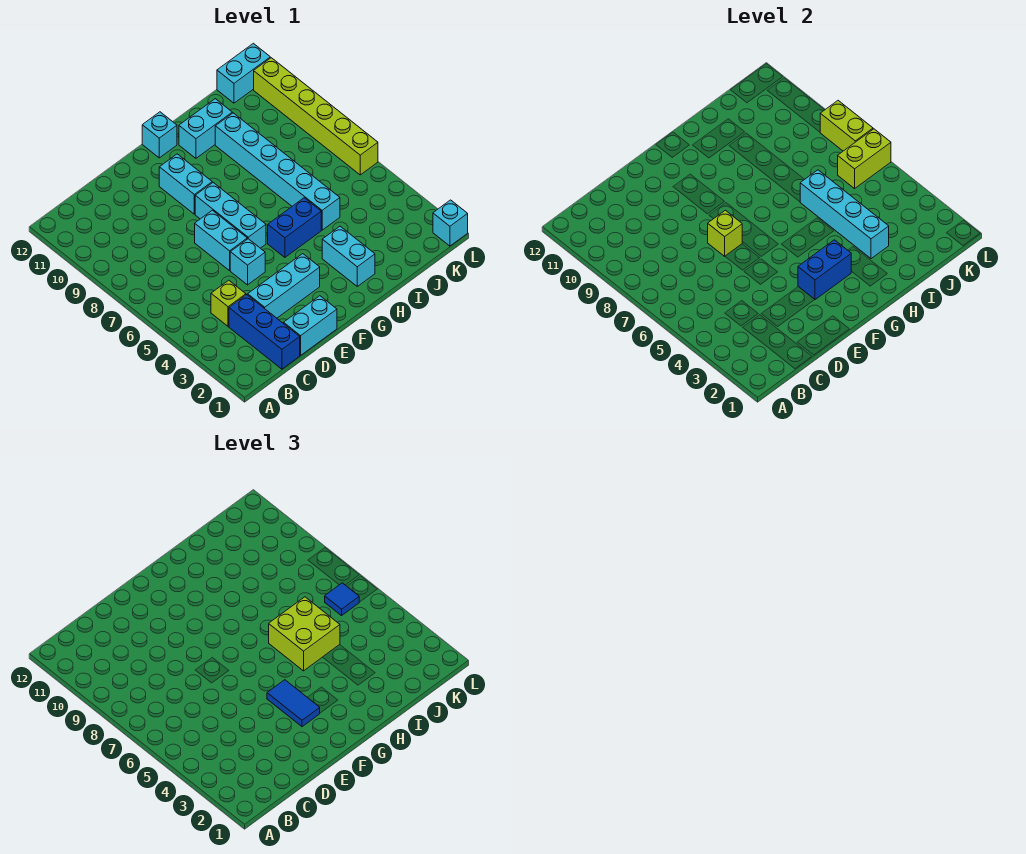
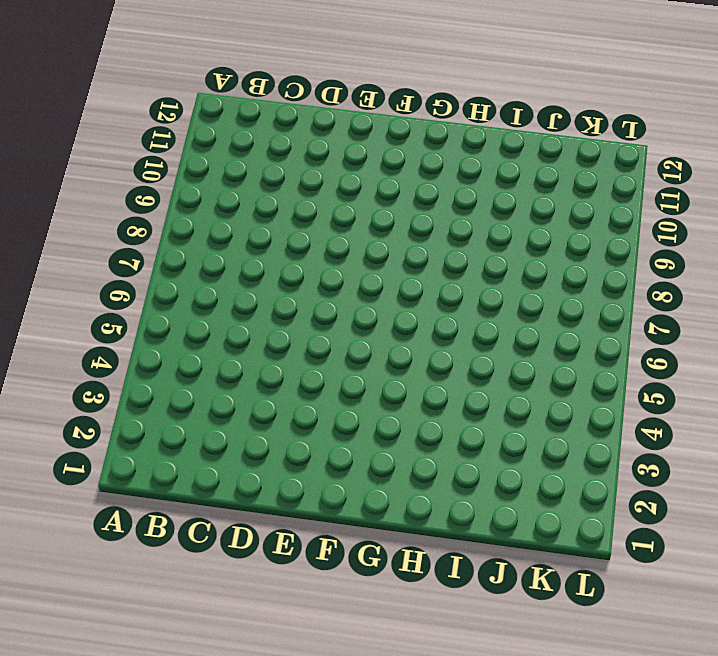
none -> blue 1x3 brick [229,295,300,369]
none -> lime 1x1 brick [211,280,246,326]
none -> cyan 1x2 brick [284,296,337,355]

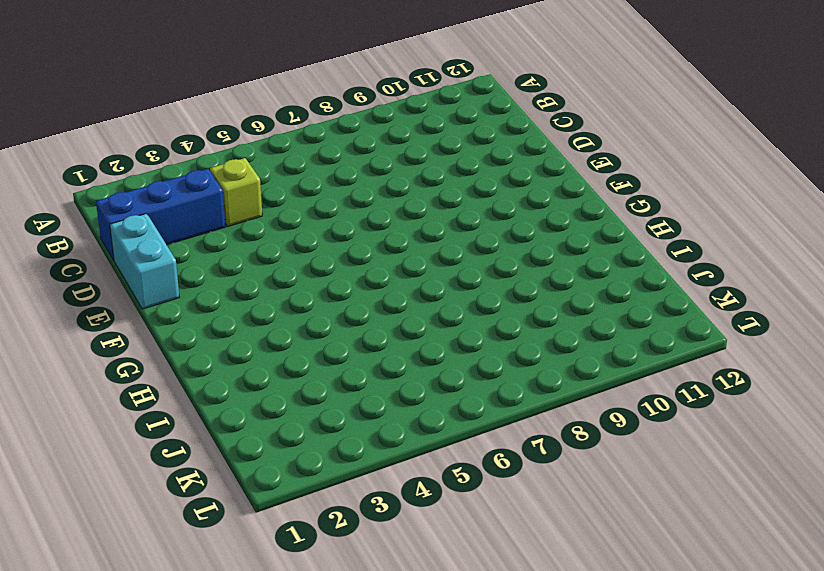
none -> cyan 1x3 brick [248,254,320,318]
none -> cyan 1x1 brick [230,239,265,285]
none -> cyan 1x2 brick [195,210,247,271]

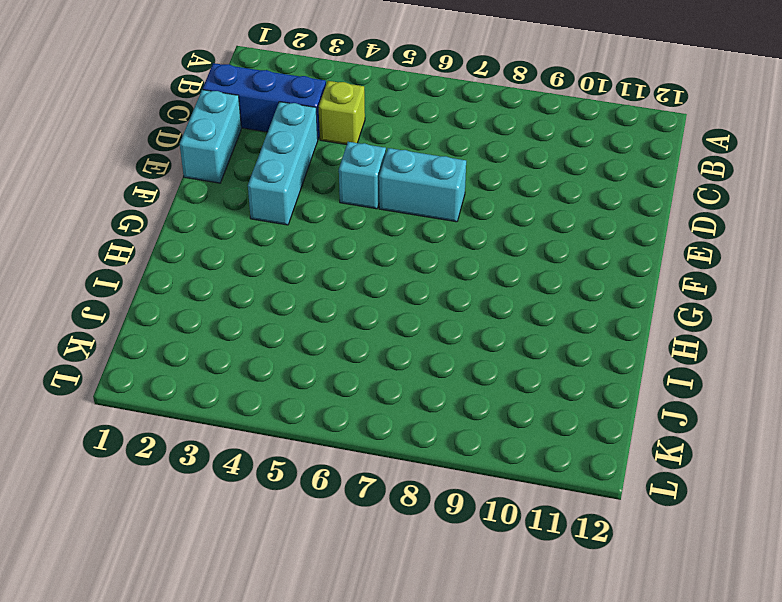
none -> cyan 1x3 brick [195,183,266,248]
none -> cyan 1x2 brick [159,154,212,214]
none -> blue 1x2 brick [268,198,321,257]

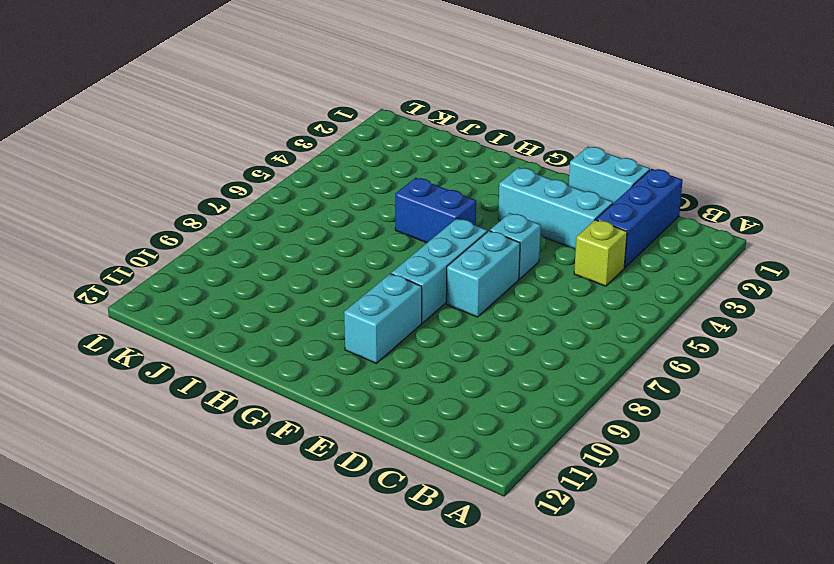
none -> cyan 1x1 brick [142,112,177,158]
none -> cyan 1x2 brick [322,226,375,286]
none -> cyan 1x2 brick [179,99,232,158]

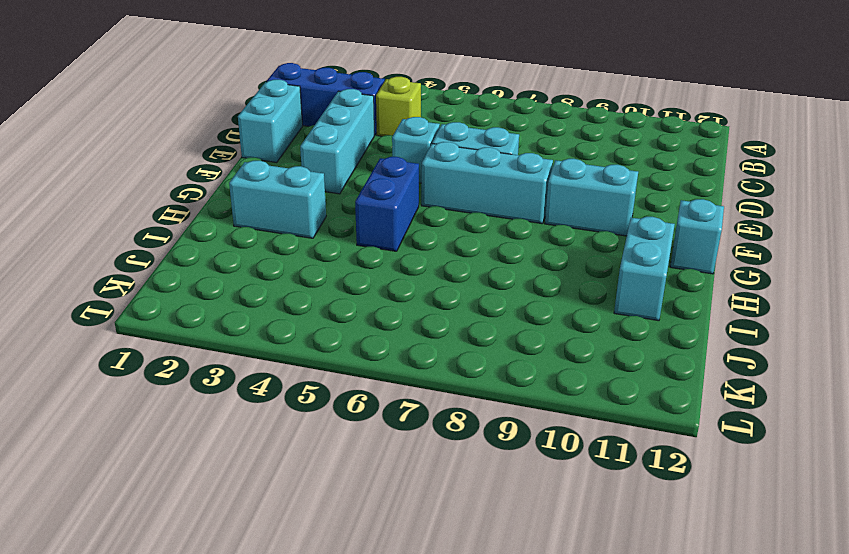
none -> cyan 1x6 brick [215,113,340,230]
none -> cyan 1x2 brick [217,43,270,103]
none -> cyan 1x1 brick [433,200,468,246]

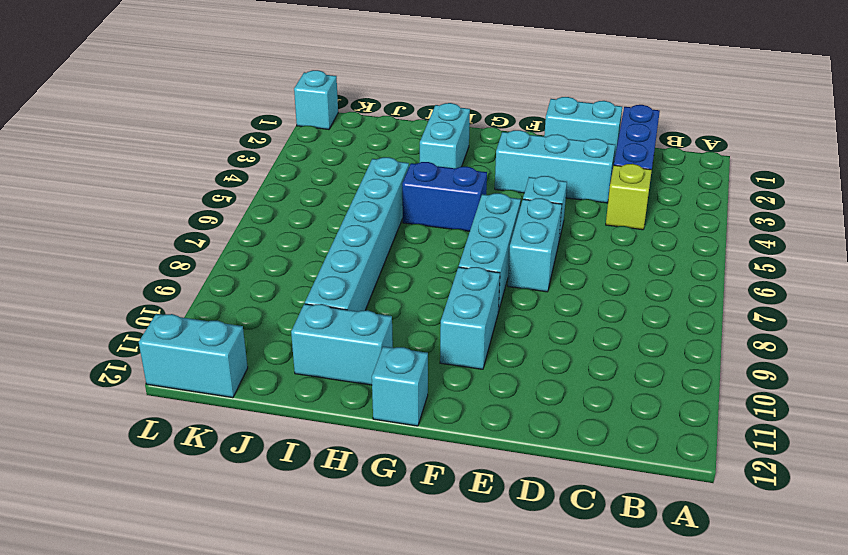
none -> lime 1x6 brick [254,58,378,175]
none -> lime 1x1 brick [708,210,742,256]
none -> blue 1x2 brick [798,240,851,300]

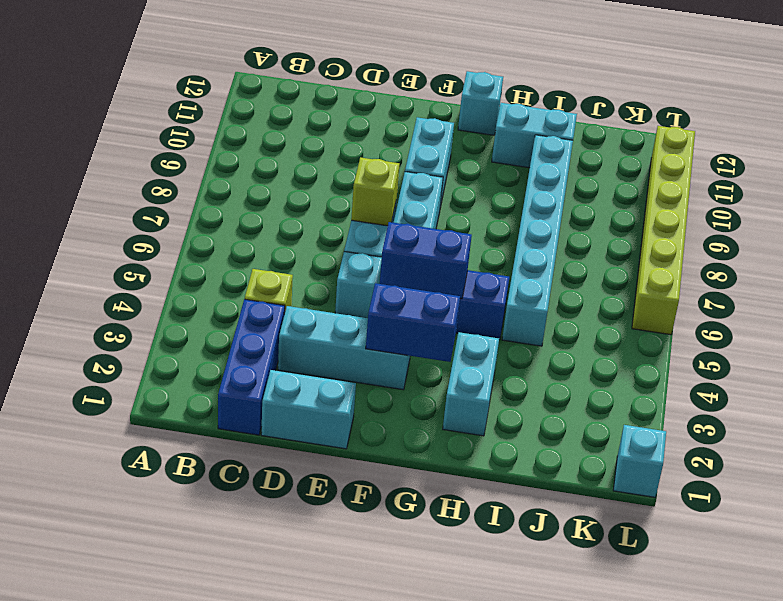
blue 1x2 brick [380,222,472,299] -> none
none -> cyan 1x2 brick [217,43,270,103]
none -> cyan 1x4 brick [800,170,889,259]
none -> lime 1x2 brick [838,129,891,189]

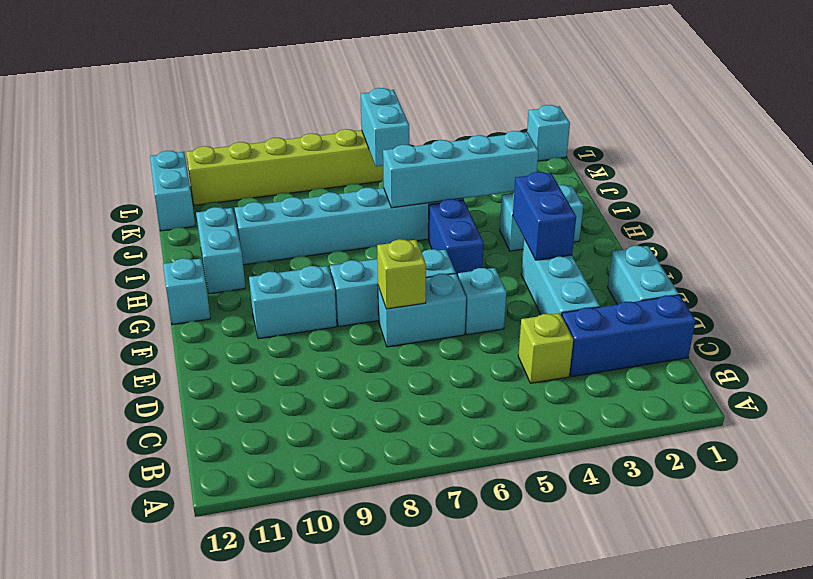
cyan 1x2 brick [361,88,409,167] -> lime 1x2 brick [838,129,891,189]
none -> lime 1x2 brick [820,101,873,151]
none -> blue 1x2 tile [267,680,320,727]
none -> lime 2x2 brick [269,597,340,671]

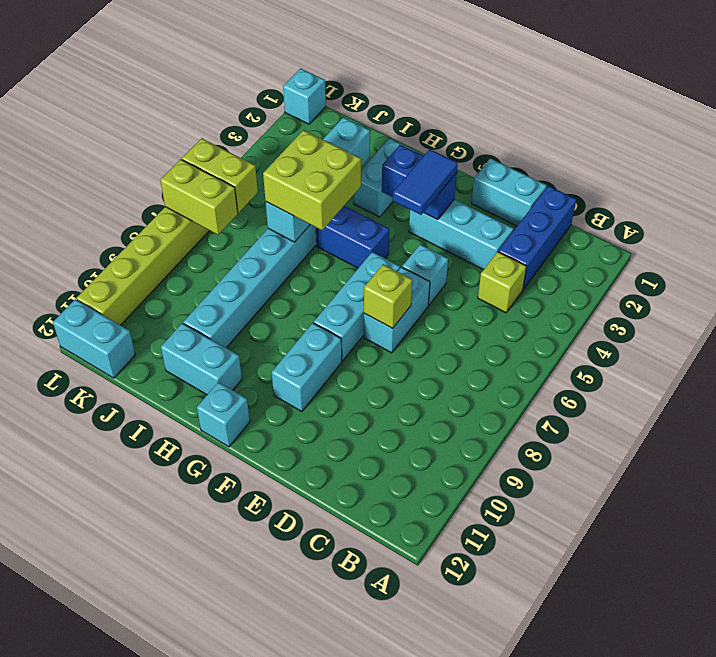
lime 1x2 brick [160,159,238,235] -> lime 1x2 brick turned to [820,101,873,151]
none -> blue 1x1 tile [325,583,359,616]

